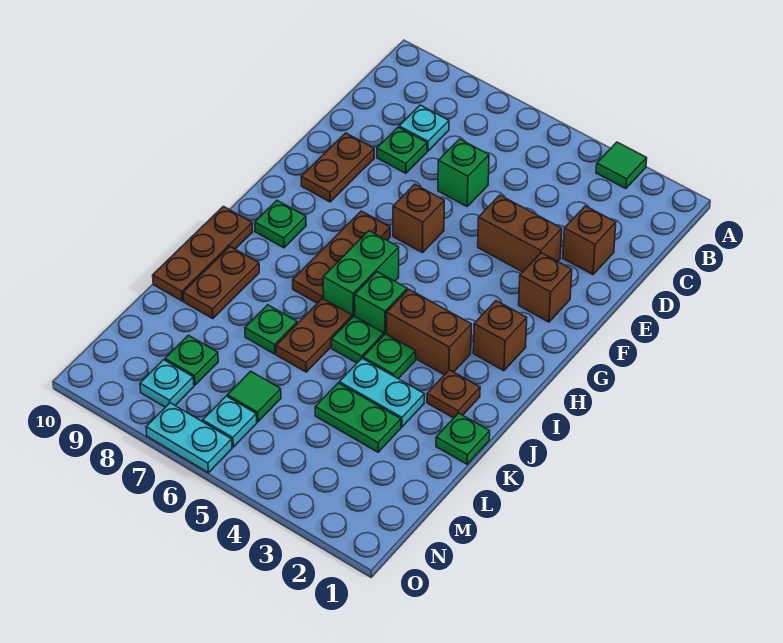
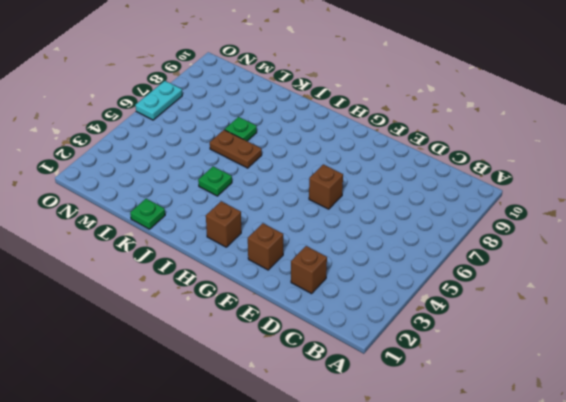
none -> green 1x1 tile [596,142,647,189]
none -> cyan 1x1 plate [399,105,449,151]
none -> green 1x1 brick [438,139,489,206]
none -> green 1x1 plate [377,127,427,173]

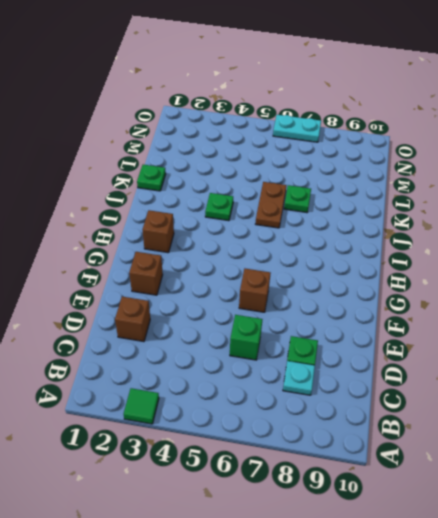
none -> brown 1x2 brick [478,195,562,272]
none -> brown 1x2 plate [301,133,374,202]
none -> brown 1x3 plate [293,211,390,303]
none -> green 1x2 brick [323,231,399,317]

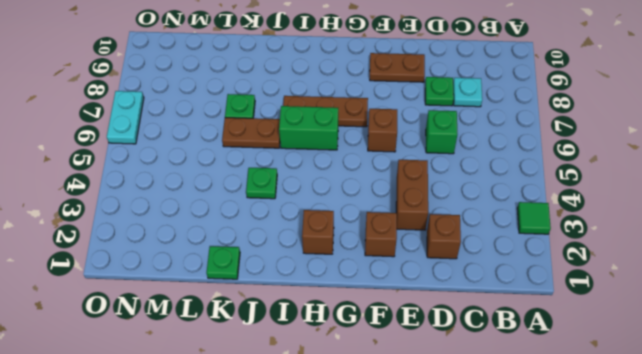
none -> green 1x1 plate [255,200,306,248]
none -> brown 1x2 brick [387,289,471,375]
none -> green 1x1 brick [355,272,407,335]
none -> brown 1x3 plate [153,206,253,301]

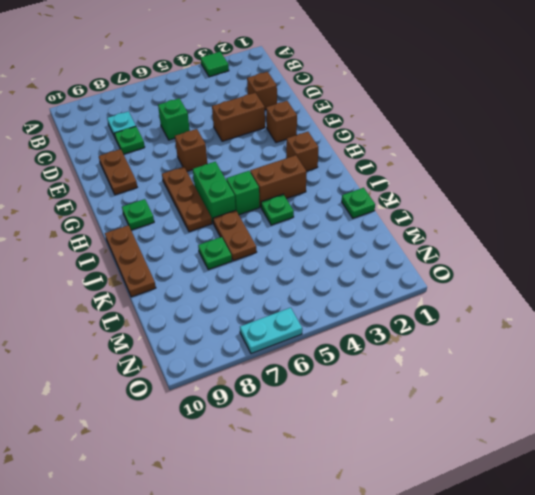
none -> brown 1x1 plate [427,370,480,418]
none -> green 1x1 plate [331,316,384,363]
none -> brown 1x2 plate [183,247,259,319]
none -> cyan 1x2 plate [339,358,425,427]

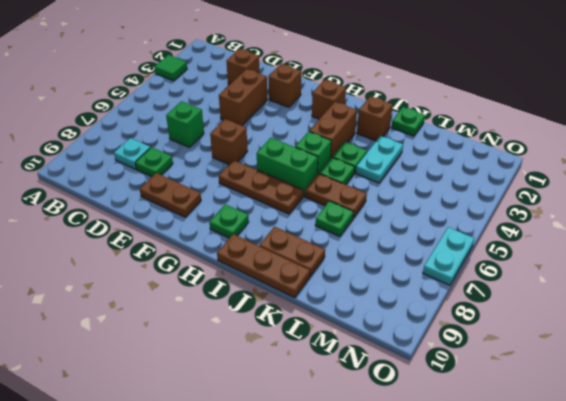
brown 1x1 brick [357,96,393,141] -> brown 1x1 plate [427,370,480,418]
none -> green 1x2 plate [315,383,401,452]
none -> green 1x1 tile [227,371,281,422]
none -> green 1x1 plate [165,335,218,385]
none -> cyan 1x1 plate [203,396,257,447]

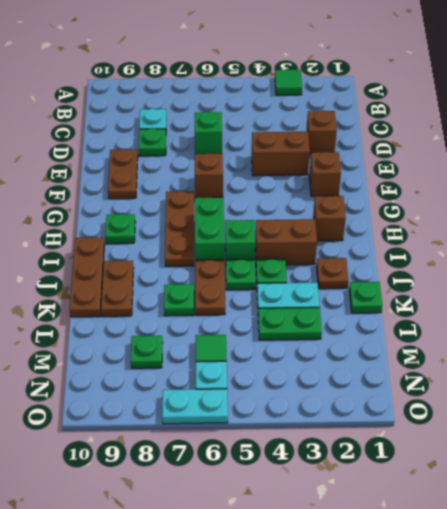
none -> cyan 1x1 plate [140,360,194,407]

